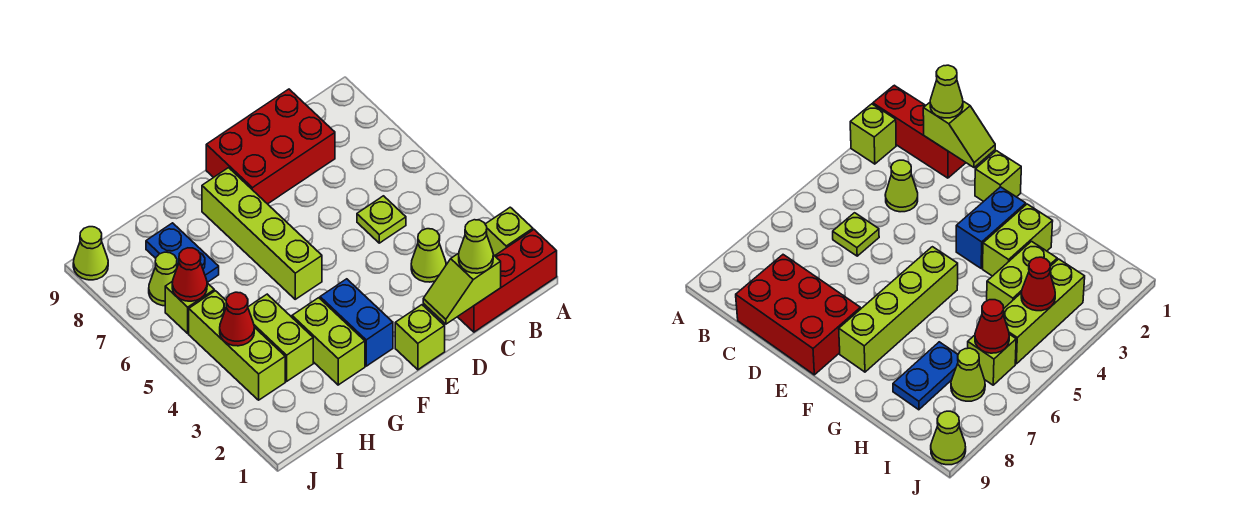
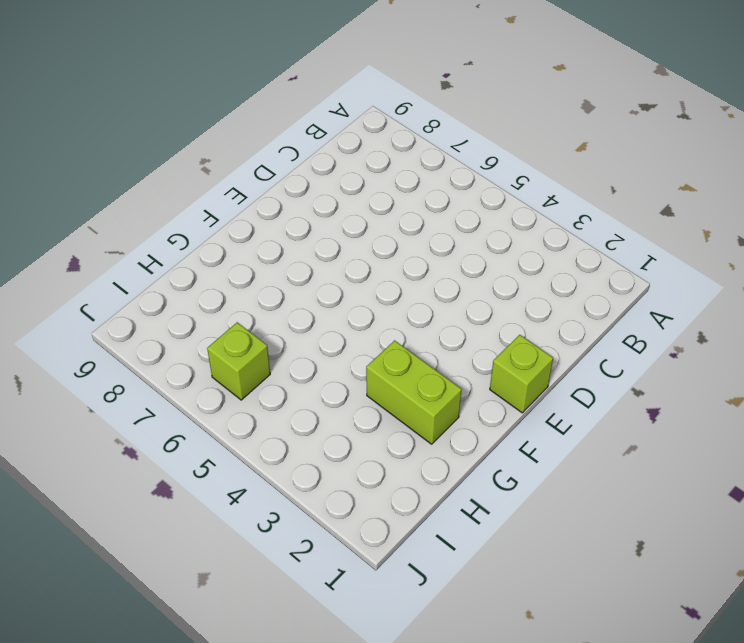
none -> red 1x3 brick [458,230,557,332]
none -> lime 1x1 brick [485,207,533,256]
none -> lime 1x1 cone [411,229,446,282]

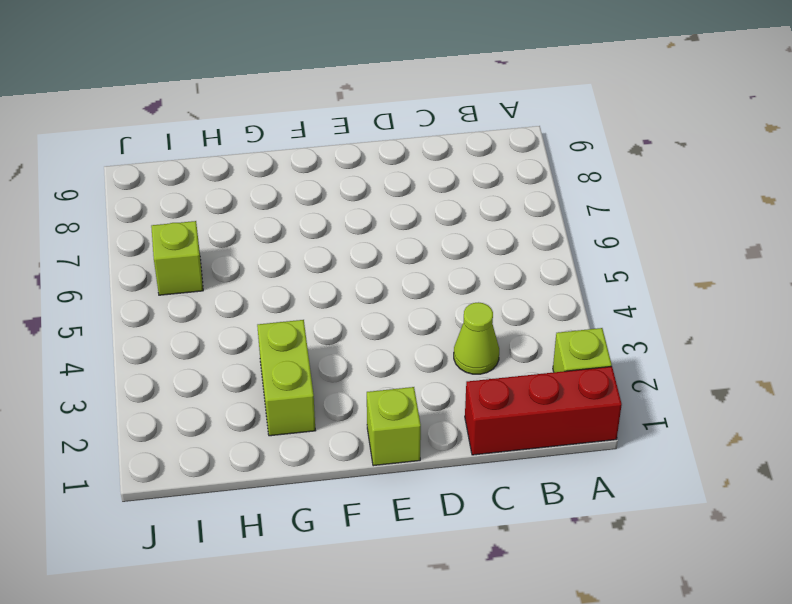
none -> lime 1x1 plate [357,196,406,243]
none -> red 2x3 brick [206,89,335,204]
none -> blue 1x2 brick [320,279,393,366]

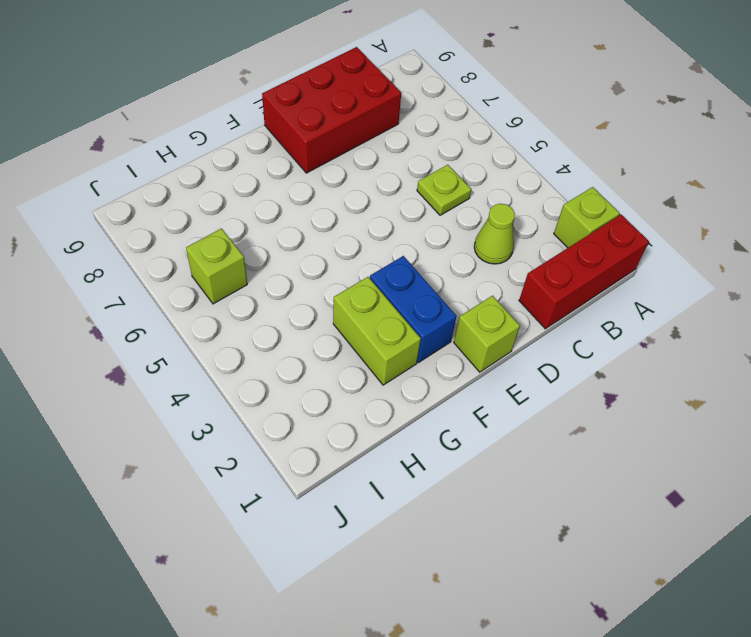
none -> lime 1x4 brick [202,168,322,299]
none -> lime 1x2 brick [248,294,313,381]
none -> blue 1x2 plate [146,223,219,282]

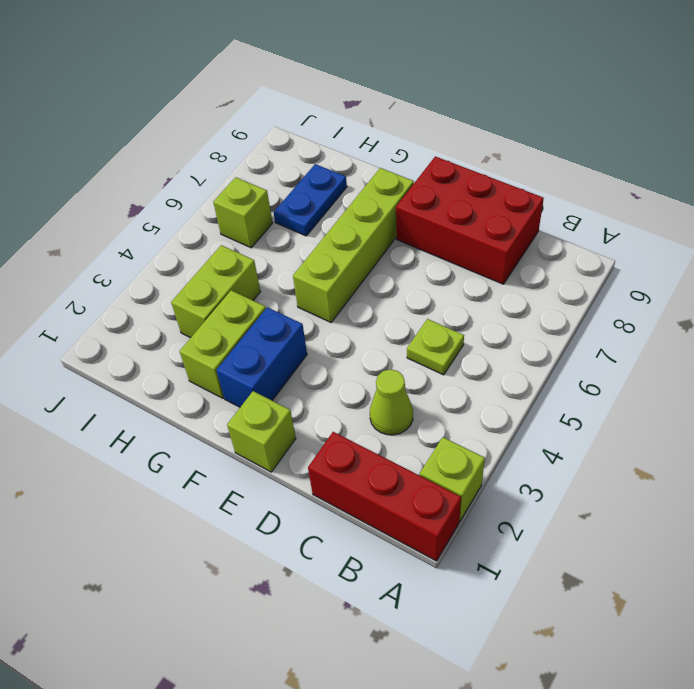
none -> lime 1x3 brick [189,291,285,400]
none -> lime 1x1 cone [149,252,177,306]
none -> lime 1x1 cone [73,227,108,280]

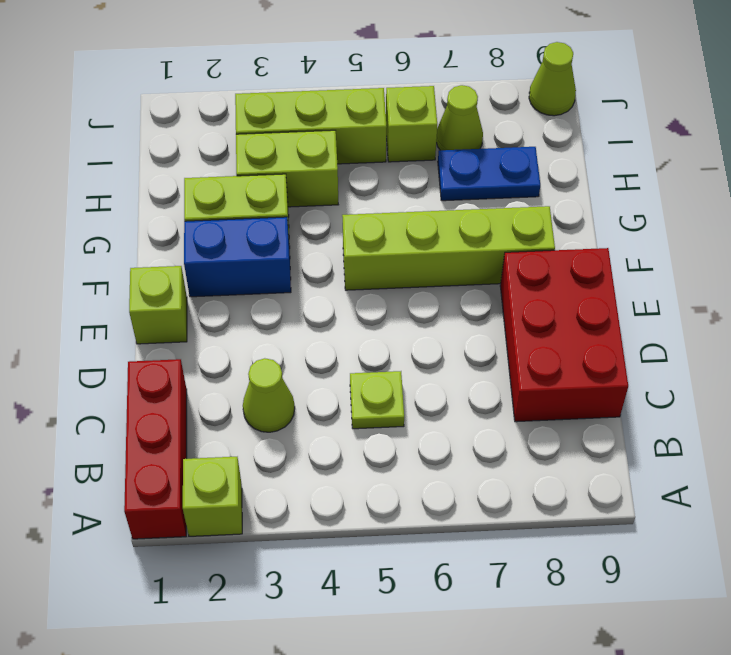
none -> lime 1x2 slope [423,253,501,324]
none -> red 1x1 cone [220,292,254,346]
none -> red 1x1 cone [172,248,207,301]

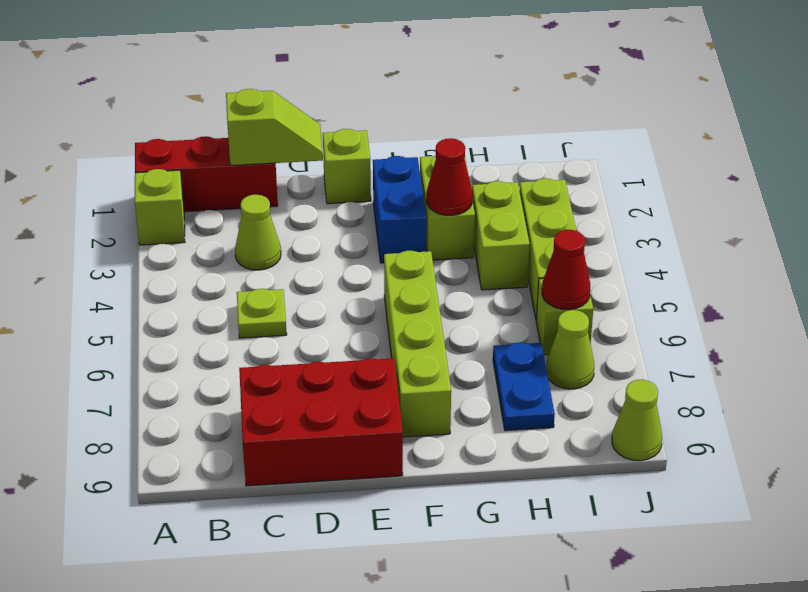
red 1x1 cone [427,138,473,215] -> red 1x1 cone moved to [220,292,254,346]
none -> lime 1x1 cone [459,220,493,273]

